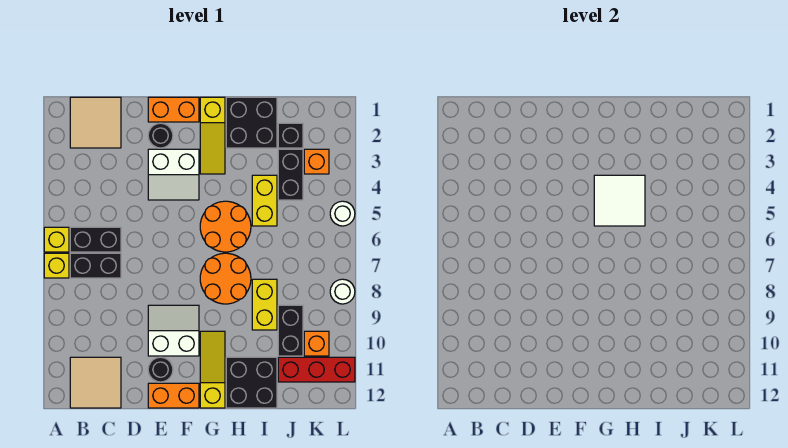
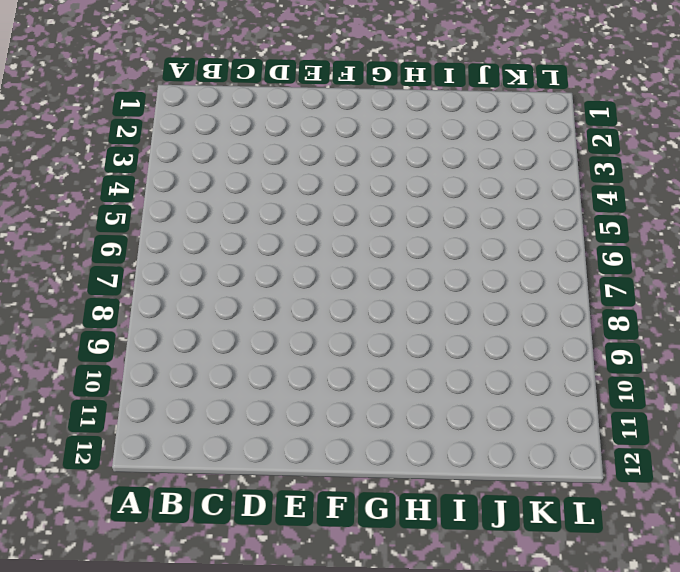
none -> yellow 1x1 brick [44,227,69,252]
none -> yellow 1x1 brick [44,253,69,278]
none -> tan 2x2 tile [70,97,121,148]

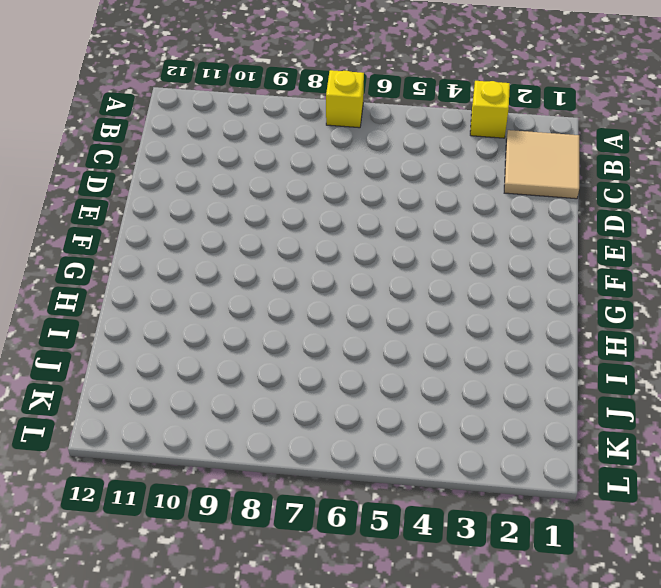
yellow 1x1 brick [470,81,510,138] -> yellow 1x1 brick moved to [44,227,69,252]
none -> black 1x2 brick [70,227,121,252]
none -> black 1x2 brick [70,253,121,278]
none -> tan 2x2 tile [70,357,121,408]

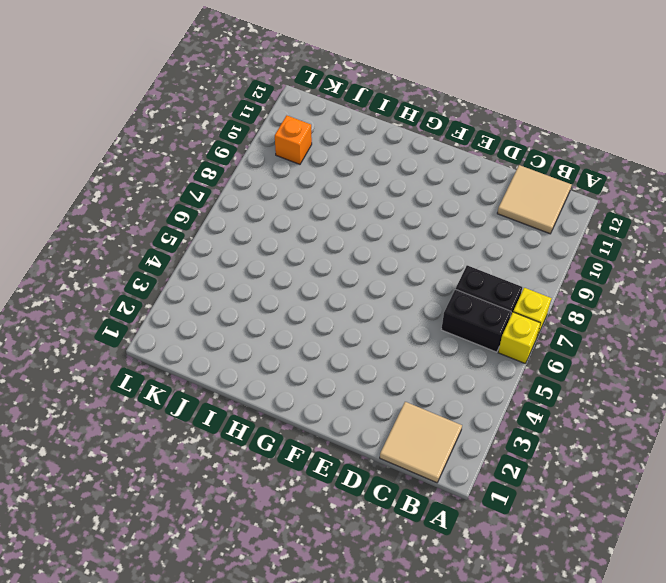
none -> orange 1x2 brick [148,97,199,122]
none -> black 1x1 round brick [148,123,173,148]
none -> white 2x2 slope [148,149,199,200]

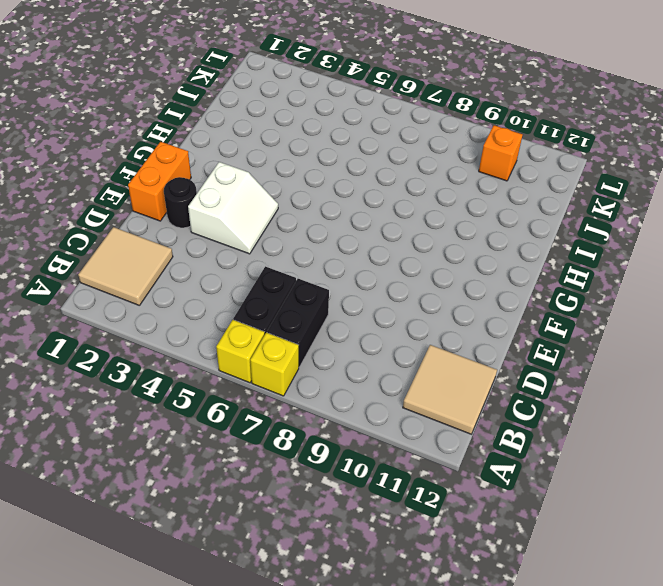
none -> white 2x2 slope [148,305,199,356]
none -> black 1x1 round brick [148,357,173,382]
none -> orange 1x2 brick [148,383,199,408]

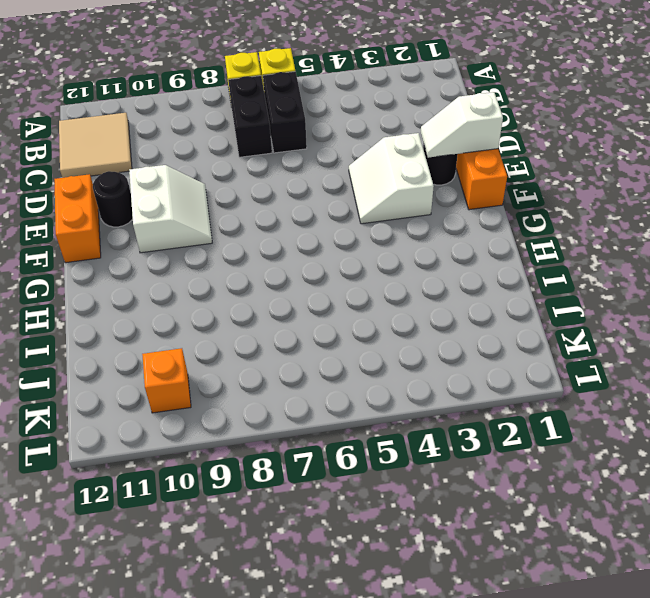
white 1x2 slope [421,92,503,158] -> none
none -> tan 2x2 tile [70,97,121,148]
none -> yellow 1x3 slope [200,97,225,174]
none -> orange 2x2 round brick [200,201,251,252]

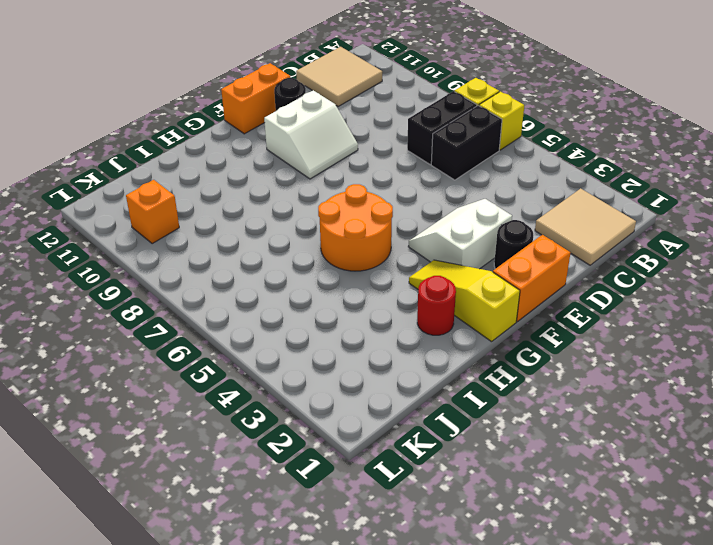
red 1x1 round brick [417,276,456,335] -> black 2x2 brick [226,97,277,148]
none -> orange 2x2 round brick [200,253,251,304]
none -> yellow 1x3 slope [200,331,225,408]
none -> black 2x2 brick [226,357,277,408]

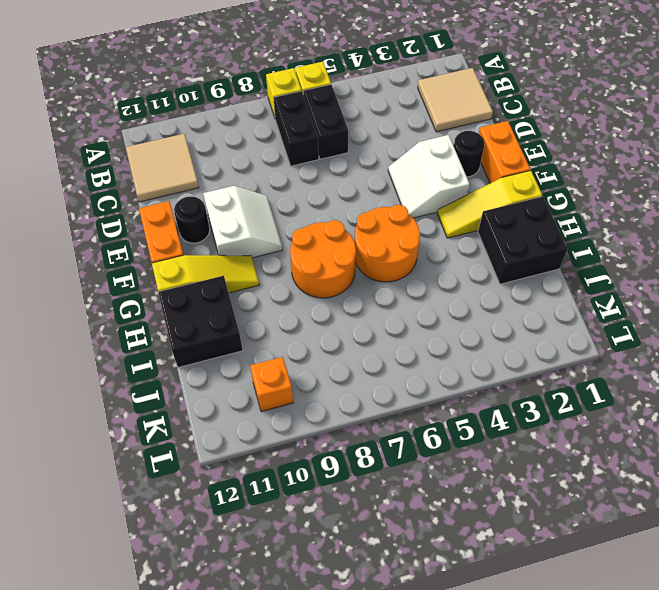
none -> yellow 1x2 brick [252,175,277,226]
none -> yellow 1x2 brick [252,279,277,330]
none -> black 1x1 brick [278,123,303,148]

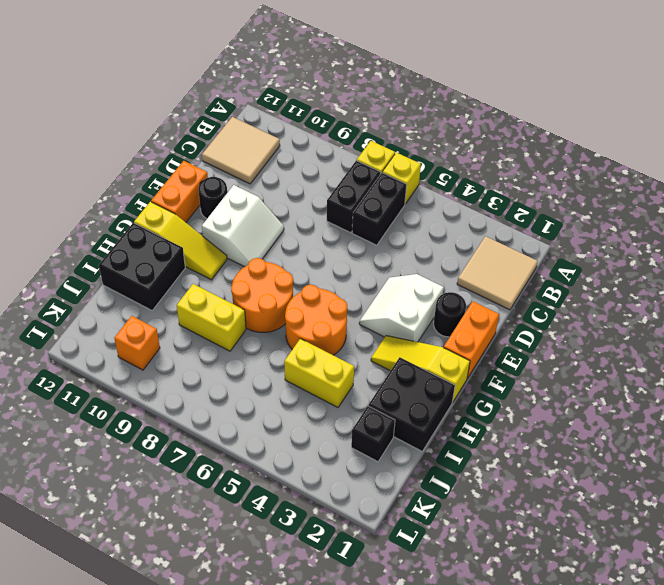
none -> black 1x2 brick [278,149,303,200]
none -> black 1x2 brick [278,305,303,356]
none -> red 1x3 brick [278,357,355,382]

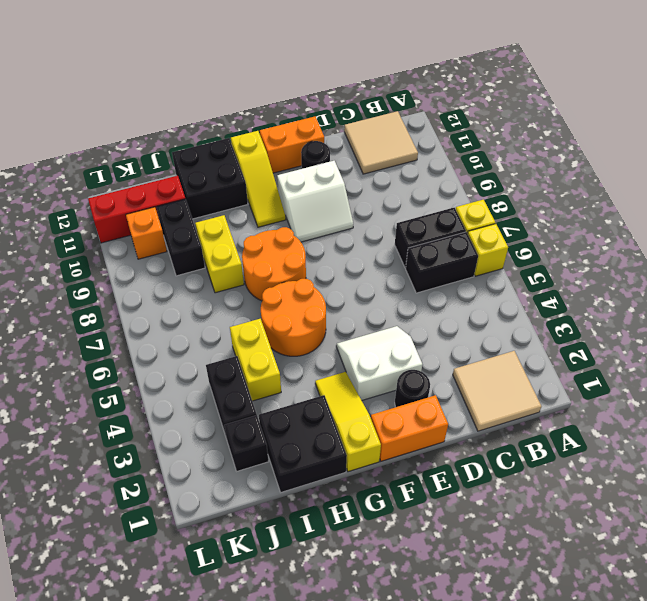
none -> orange 1x1 brick [304,149,329,174]
none -> white 1x1 round brick [330,201,355,226]
none -> white 1x1 round brick [330,279,355,304]

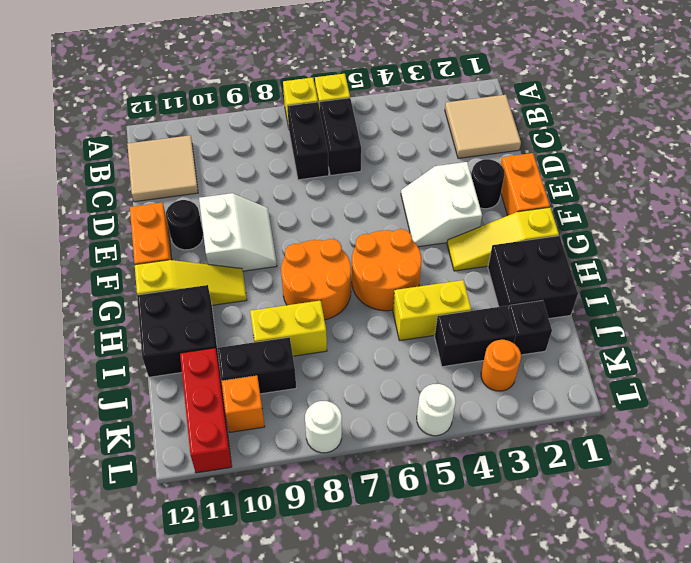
orange 1x1 round brick [481,340,521,391] -> orange 1x1 brick [304,149,329,174]
none -> white 2x2 tile [594,175,645,226]

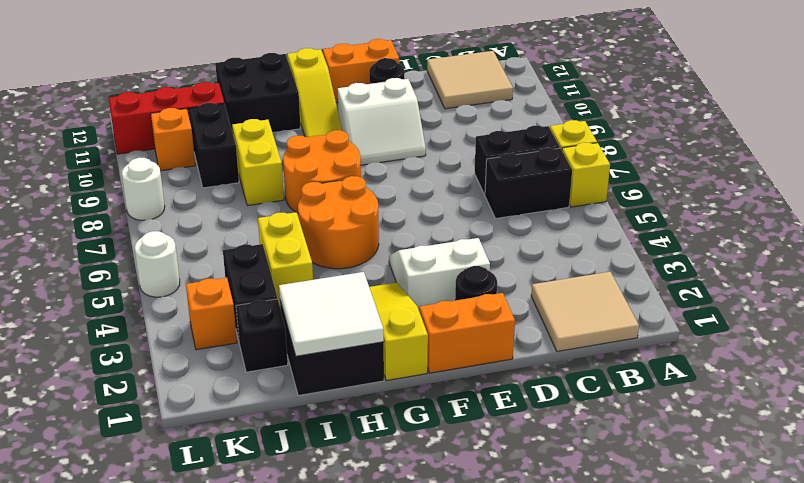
white 2x2 tile [279,272,384,356] -> white 2x2 tile moved to [594,175,645,226]

